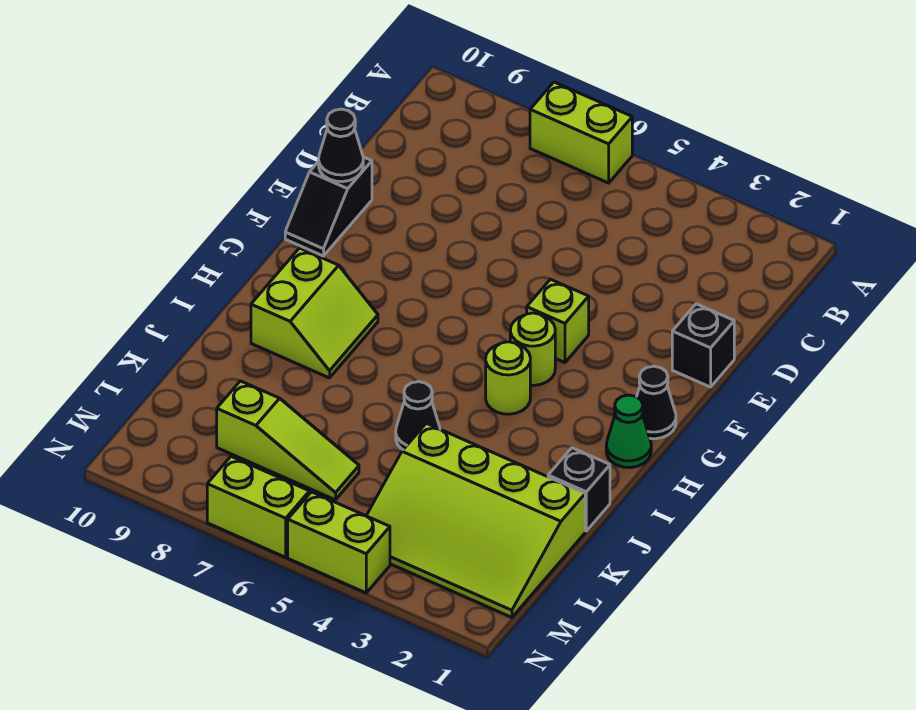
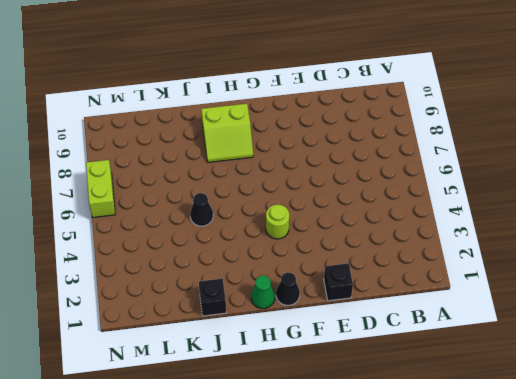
none -> lime 1x2 brick [530,82,632,183]
none -> black 1x2 slope [285,157,372,256]
none -> lime 1x1 brick [527,279,589,363]

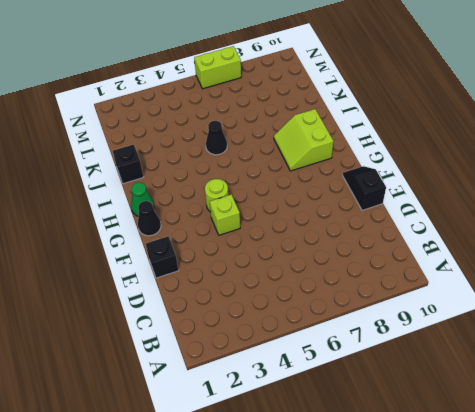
none -> lime 1x2 brick [530,82,632,183]
none -> lime 1x1 round brick [486,342,530,414]
none -> lime 3x4 slope [366,423,585,617]

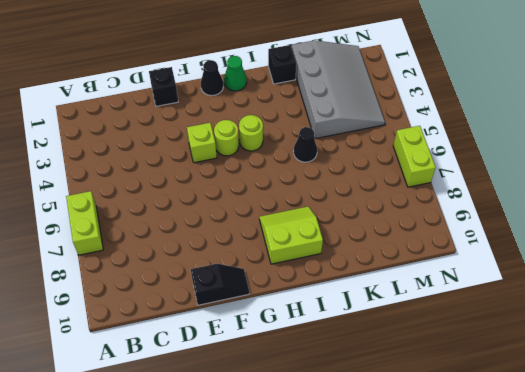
grey 3x4 slope [292,40,385,139] -> lime 3x4 slope [366,423,585,617]
none -> lime 1x3 slope [217,381,359,500]
none -> lime 1x2 brick [288,492,390,593]
none -> black 1x1 cone [319,109,363,182]

